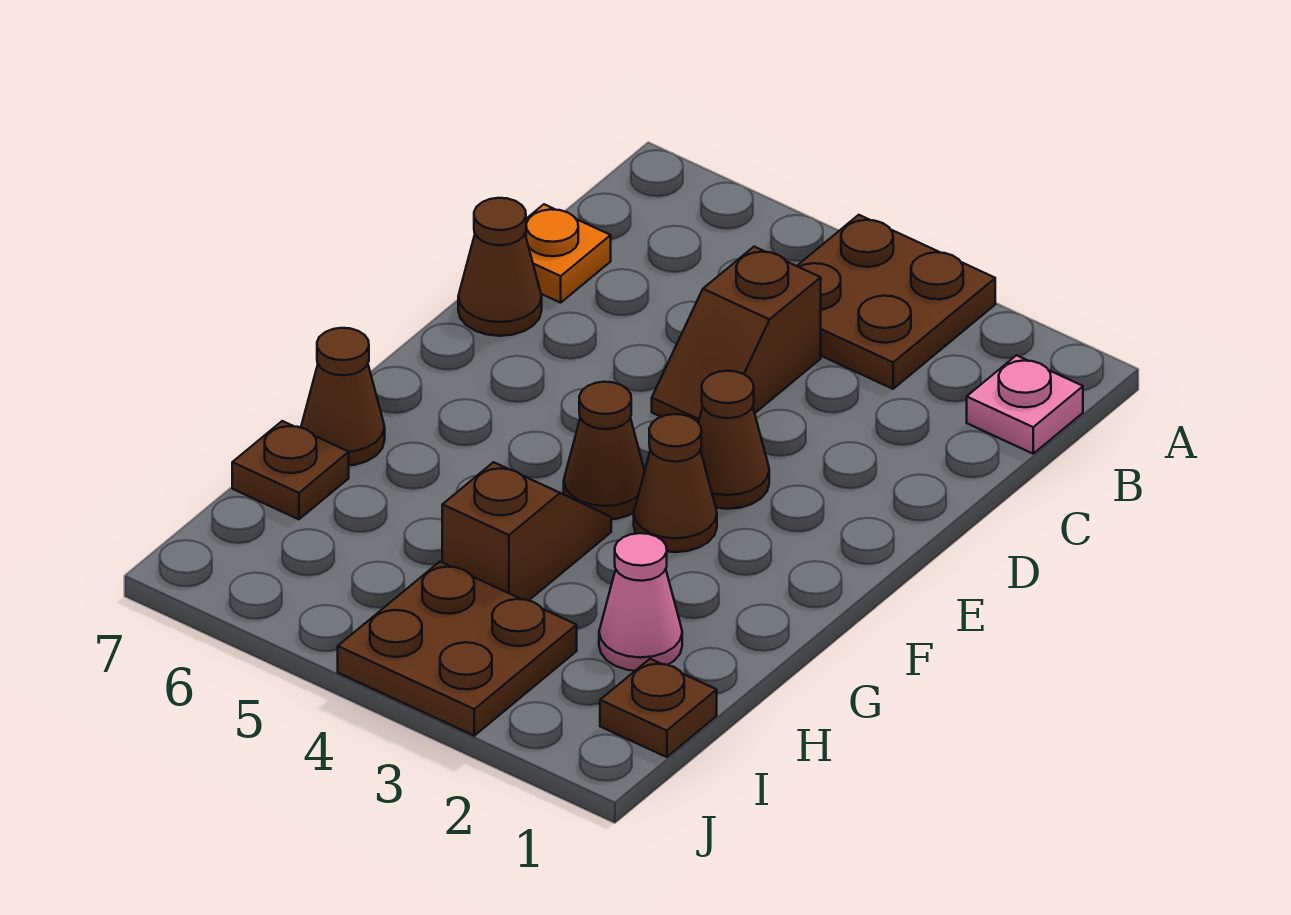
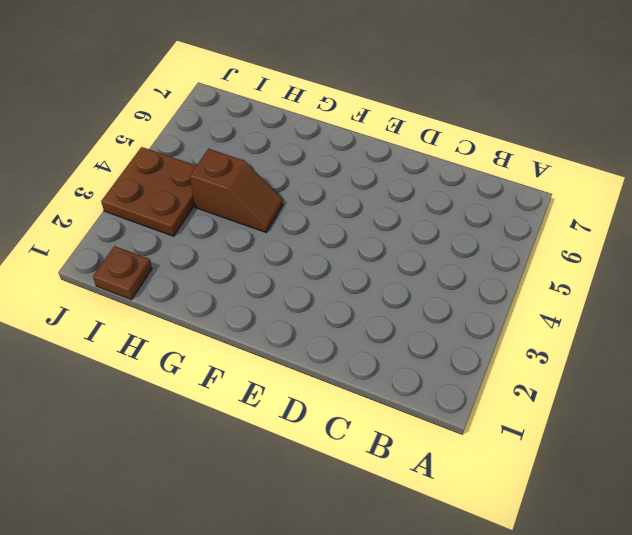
none -> brown 2x2 plate [797,215,995,389]
none -> pink 1x1 plate [967,355,1083,454]
none -> brown 1x2 slope [652,247,821,423]

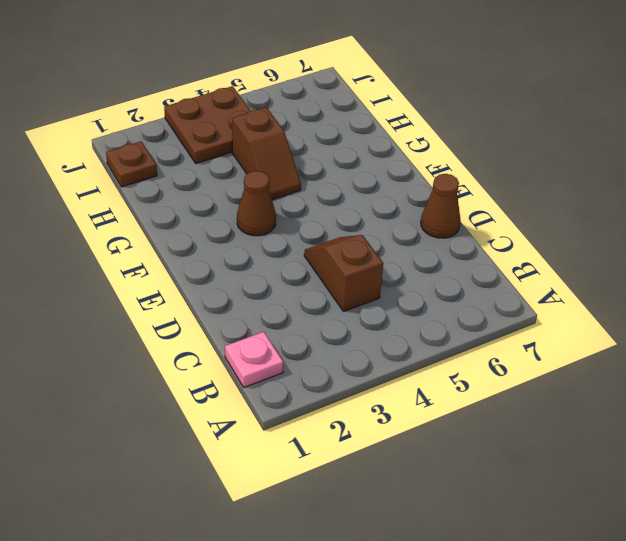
none -> brown 2x2 plate [797,215,995,389]
none -> orange 1x1 plate [525,204,611,303]
none -> brown 1x1 cone [699,371,769,509]

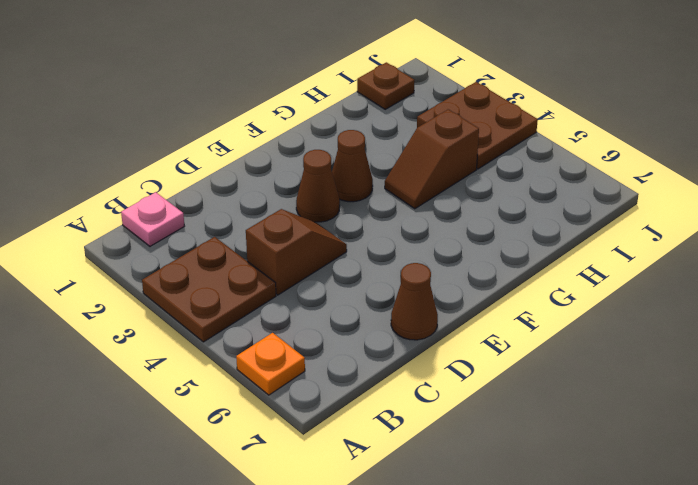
orange 1x1 plate [236,333,305,395] -> orange 1x1 plate moved to [525,204,611,303]
none -> brown 1x1 cone [564,382,645,519]
none -> brown 1x1 cone [301,328,385,465]
none -> pink 1x1 cone [599,533,682,671]

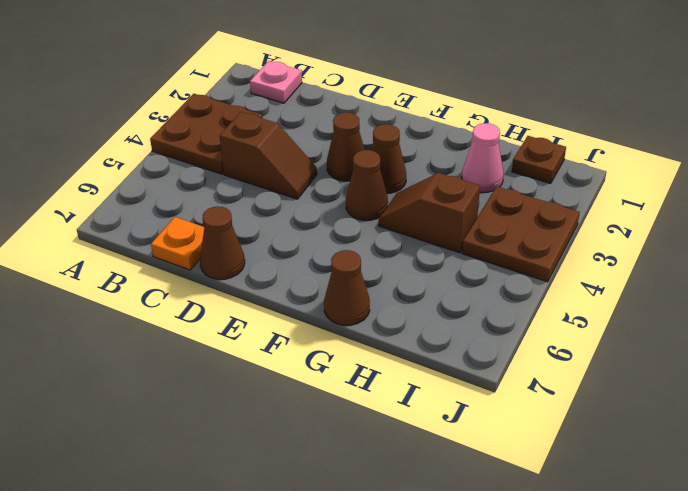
none -> brown 1x1 plate [232,421,349,519]

